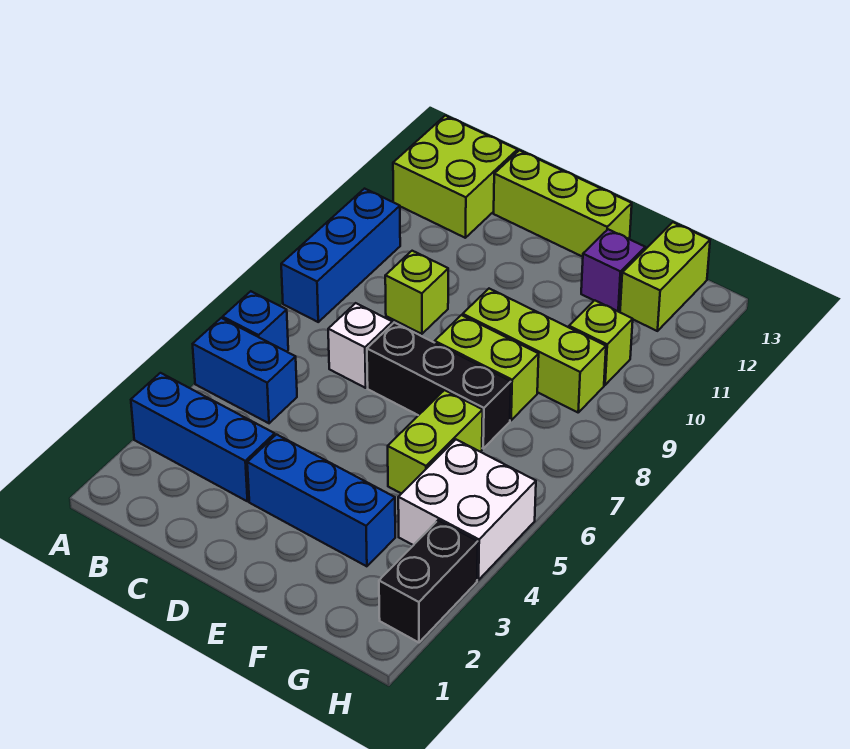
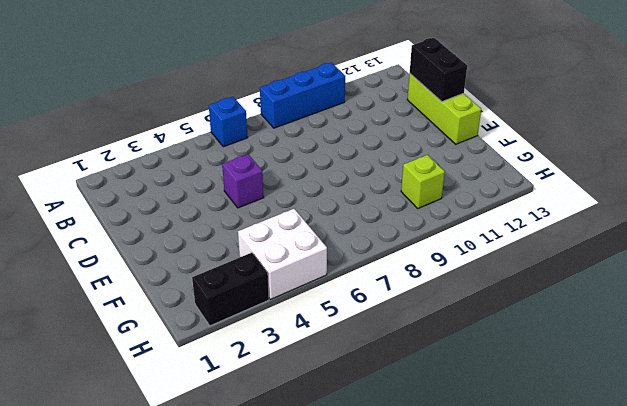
black 1x2 brick [410,38,467,102] -> none
purple 1x1 brick [222,154,264,208] -> purple 1x1 brick moved to [581,229,645,312]
none -> blue 1x3 brick [131,373,275,501]
none -> blue 1x2 brick [193,318,297,423]
none -> lime 2x2 brick [393,116,517,238]

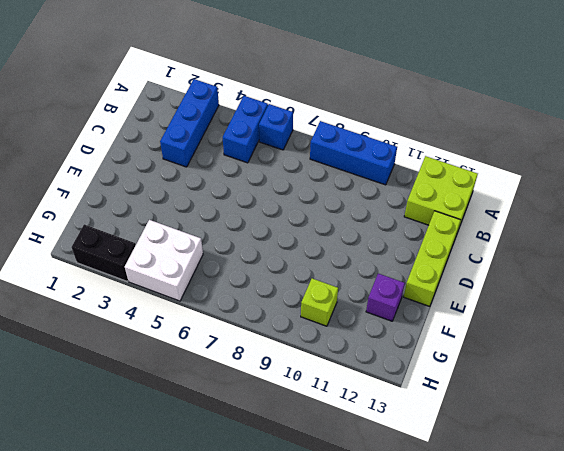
none -> white 1x1 brick [328,303,392,388]
none -> lime 1x1 brick [385,251,448,334]
none -> blue 1x3 brick [247,434,395,566]

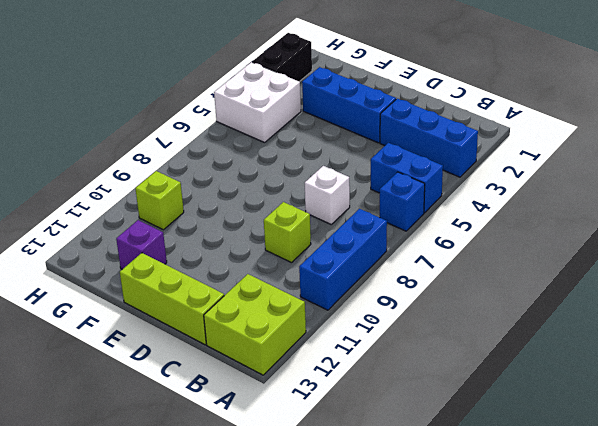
none -> black 1x3 brick [367,323,511,448]
none -> lime 1x2 brick [435,315,539,420]
none -> lime 1x3 brick [463,289,606,412]

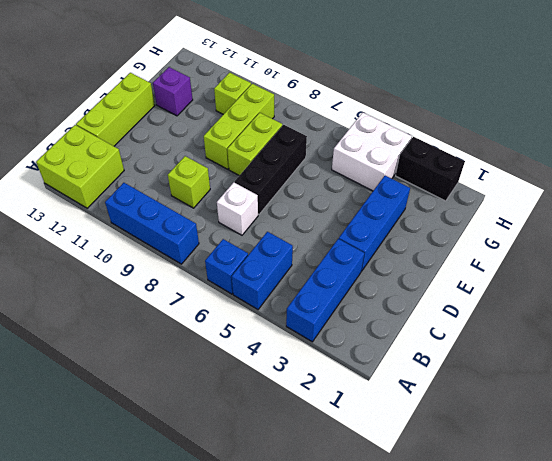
none -> lime 1x2 brick [388,390,483,494]
none -> lime 1x2 brick [620,222,710,331]

